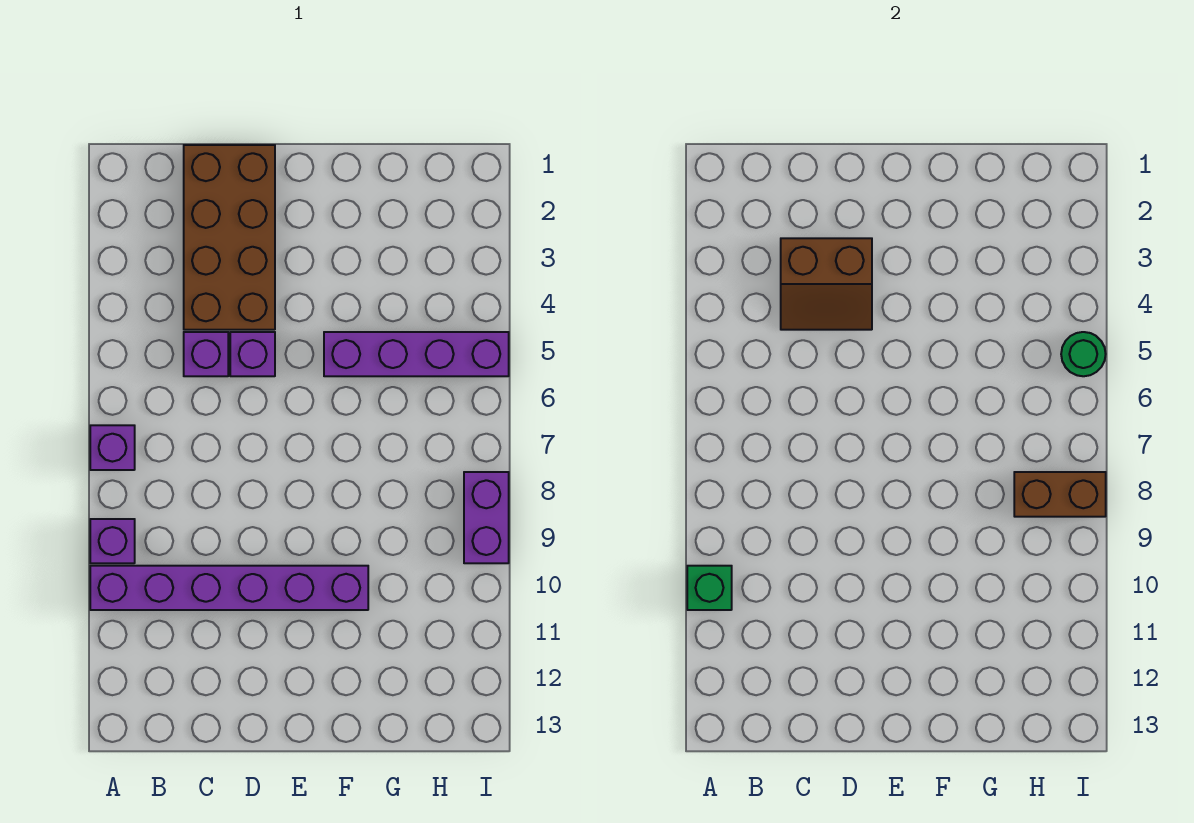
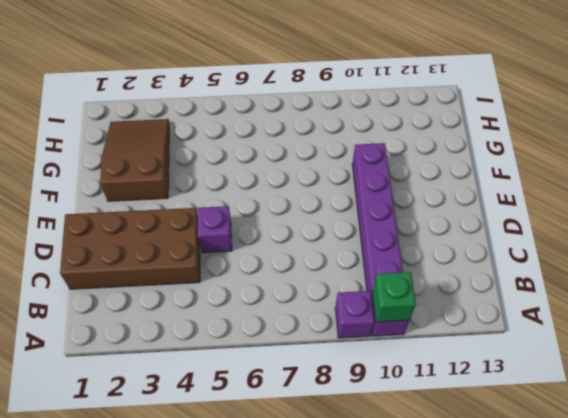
brown 2x3 slope [100,119,169,201] -> none
none -> purple 1x1 brick [90,425,135,470]
none -> purple 1x1 brick [184,332,228,376]
none -> purple 1x4 brick [324,332,509,376]

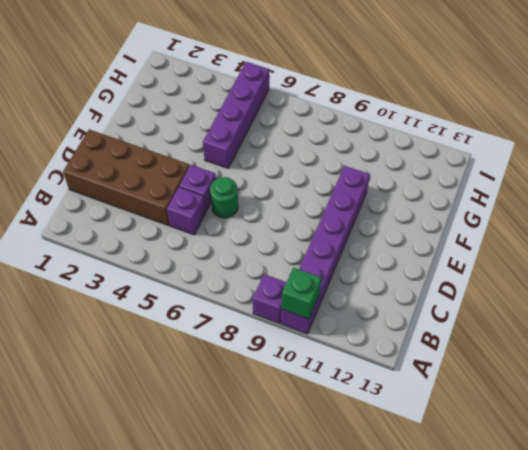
green 1x1 round brick [210,177,238,218] -> green 1x1 round brick moved to [1061,332,1106,376]
none -> purple 1x1 brick [90,425,135,470]
none -> purple 1x2 brick [464,472,509,563]
none -> brown 2x2 slope [781,238,872,330]

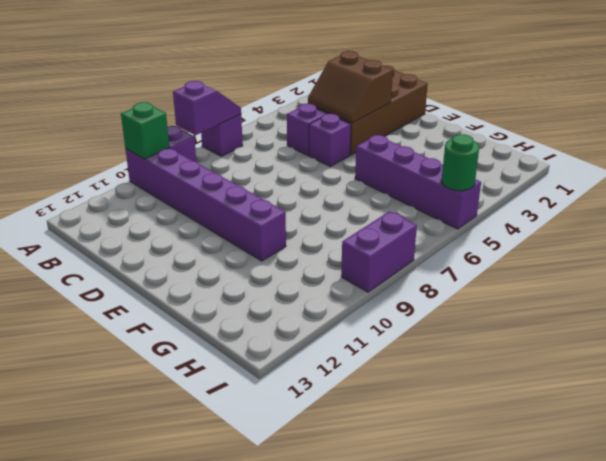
purple 1x2 slope [173,81,241,135] -> none
none -> brown 1x2 brick [1014,472,1106,517]

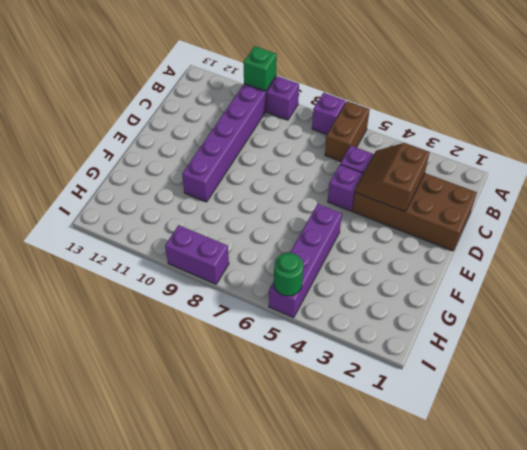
brown 1x2 brick [325,101,370,161] -> brown 1x2 brick moved to [1014,472,1106,517]

